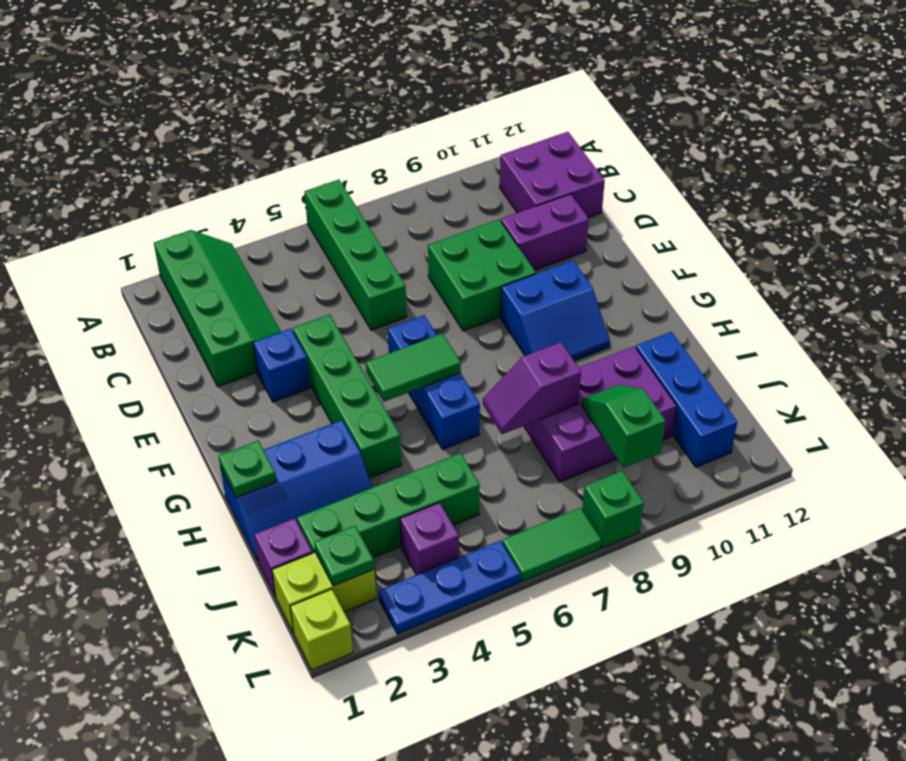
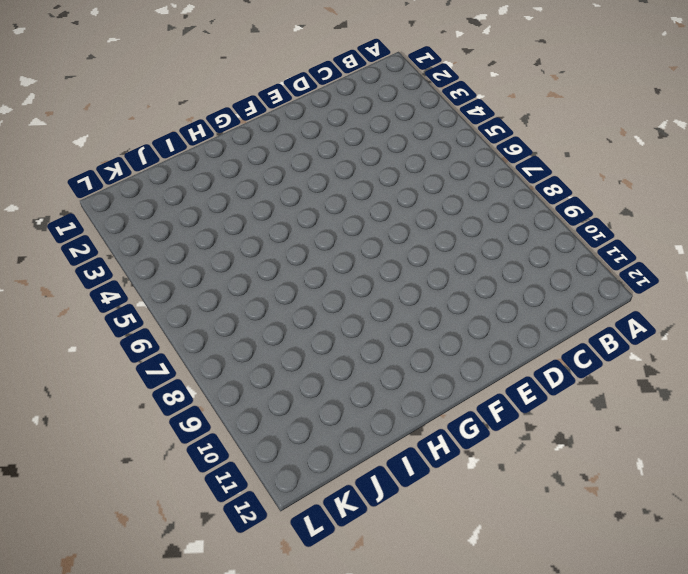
none -> green 2x4 slope [154,230,281,386]
none -> green 1x4 brick [304,180,407,330]
none -> purple 2x2 brick [500,132,605,218]

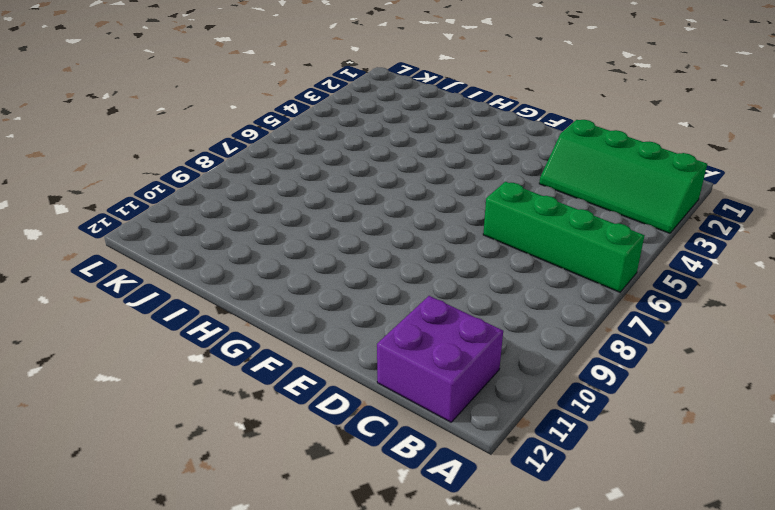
none -> green 2x2 brick [428,220,536,331]
none -> purple 1x2 brick [501,194,589,270]
none -> blue 1x1 brick [253,329,310,402]

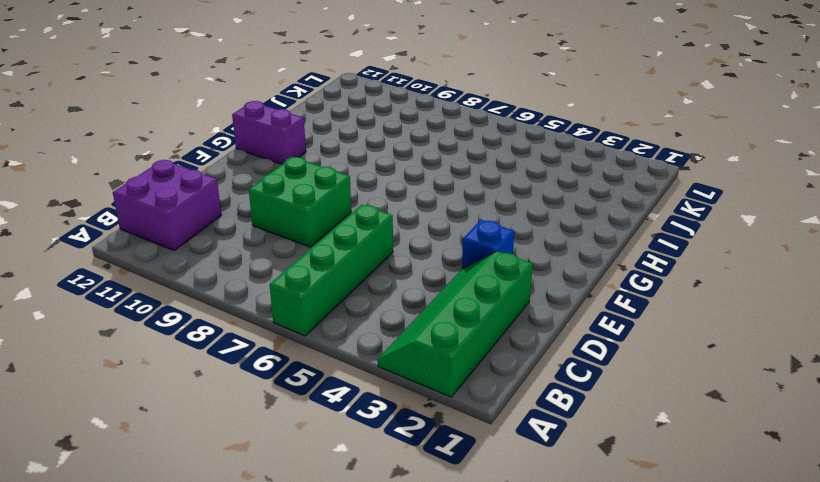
purple 1x2 brick [232,101,306,164] -> purple 1x2 brick moved to [501,194,589,270]
none -> green 1x4 brick [293,314,401,478]
none -> blue 1x3 brick [388,315,480,449]
none -> blue 2x2 slope [501,261,610,361]

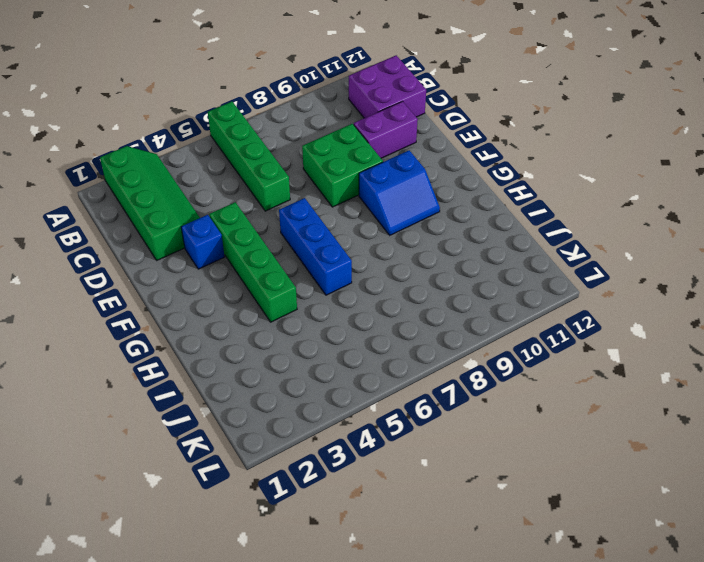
none -> blue 2x3 slope [220,420,372,561]
none -> purple 2x3 brick [524,346,677,482]
none -> blue 1x3 brick [636,332,737,467]

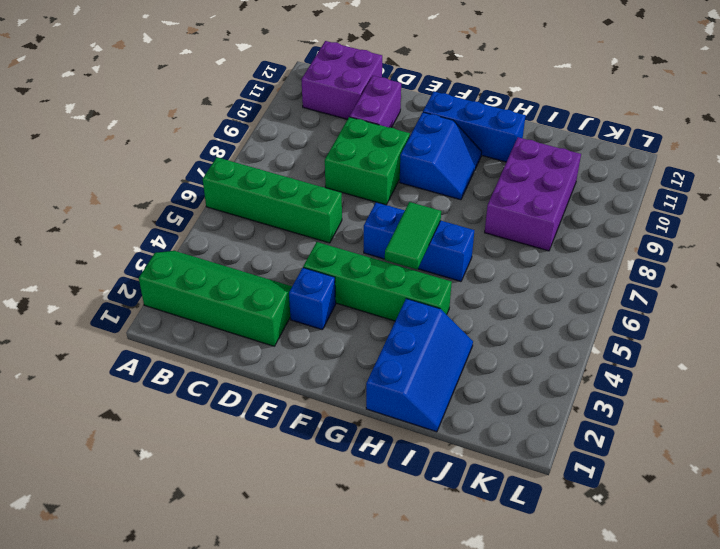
blue 1x3 brick [423,91,526,162] -> blue 1x3 brick moved to [636,332,737,467]
none -> purple 1x1 brick [254,518,312,597]
none -> green 1x4 brick [297,453,480,558]
none -> lime 1x2 brick [272,552,376,633]

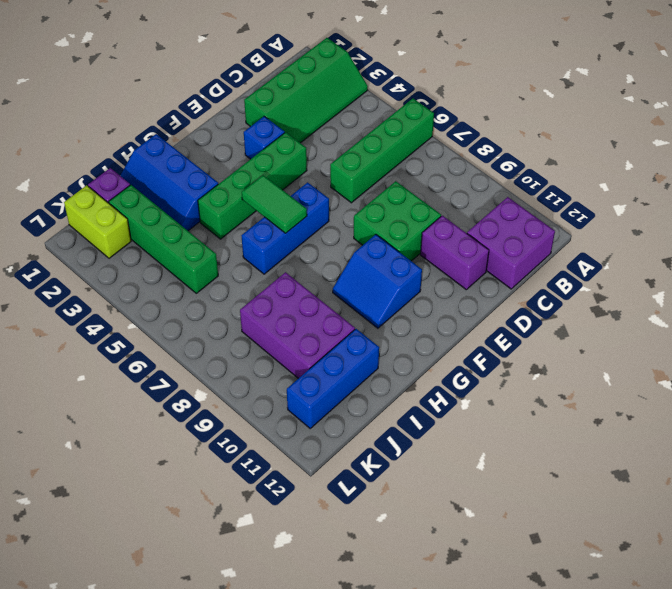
none -> purple 1x1 brick [400,503,459,575]
none -> lime 1x1 brick [290,589,353,670]
none -> blue 1x3 plate [379,541,520,634]

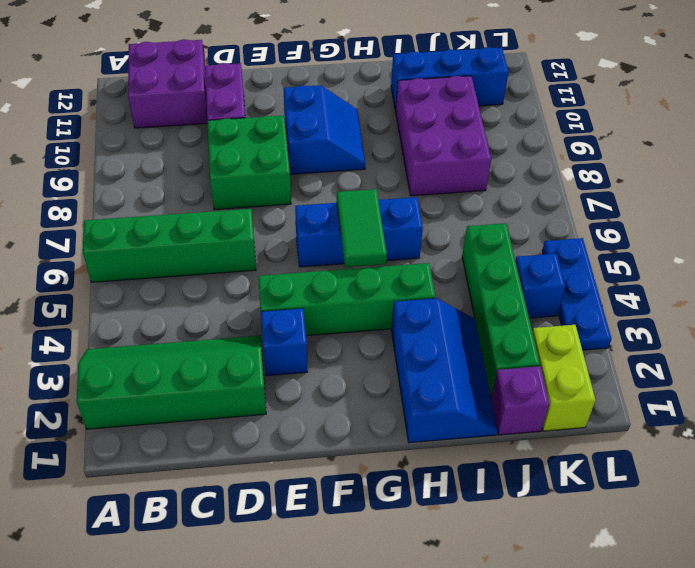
blue 1x1 brick [516,254,565,318] -> purple 1x1 brick [400,503,459,575]
none -> lime 1x1 brick [290,589,353,670]
none -> green 1x2 tile [502,508,601,582]
none -> green 1x1 brick [582,471,644,548]

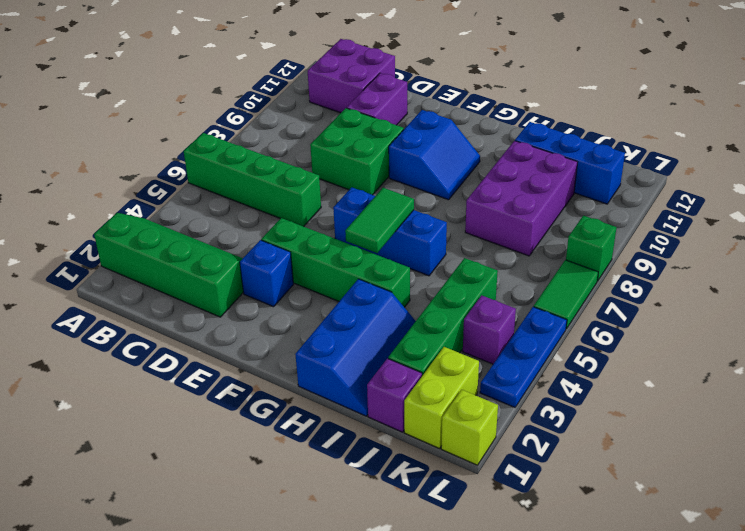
none -> green 1x1 plate [219,441,276,498]
none -> purple 1x2 slope [483,342,581,434]
none -> green 1x2 slope [581,385,665,468]

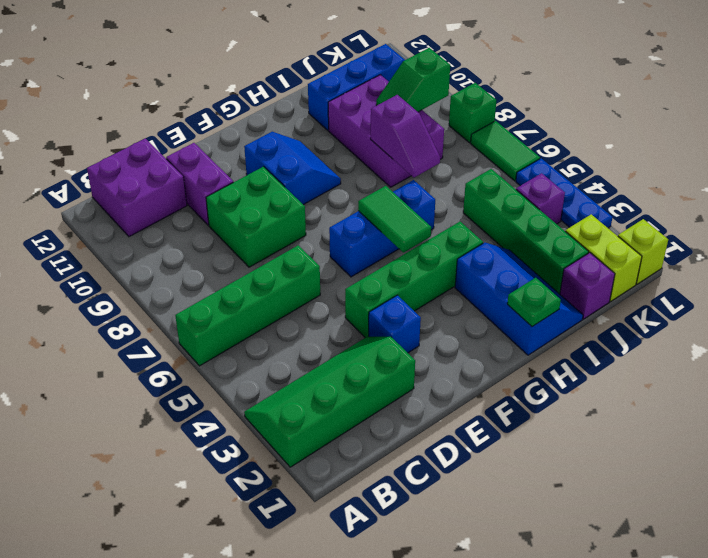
none -> green 1x1 plate [314,526,374,586]

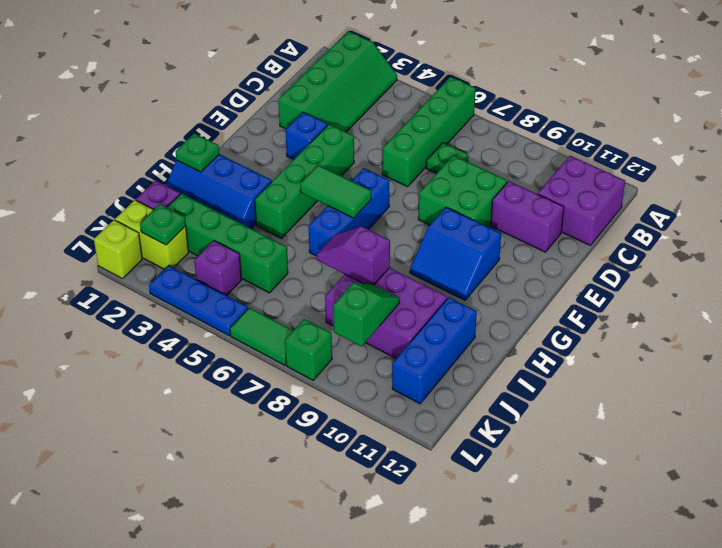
green 1x1 plate [426,143,468,174] -> none

